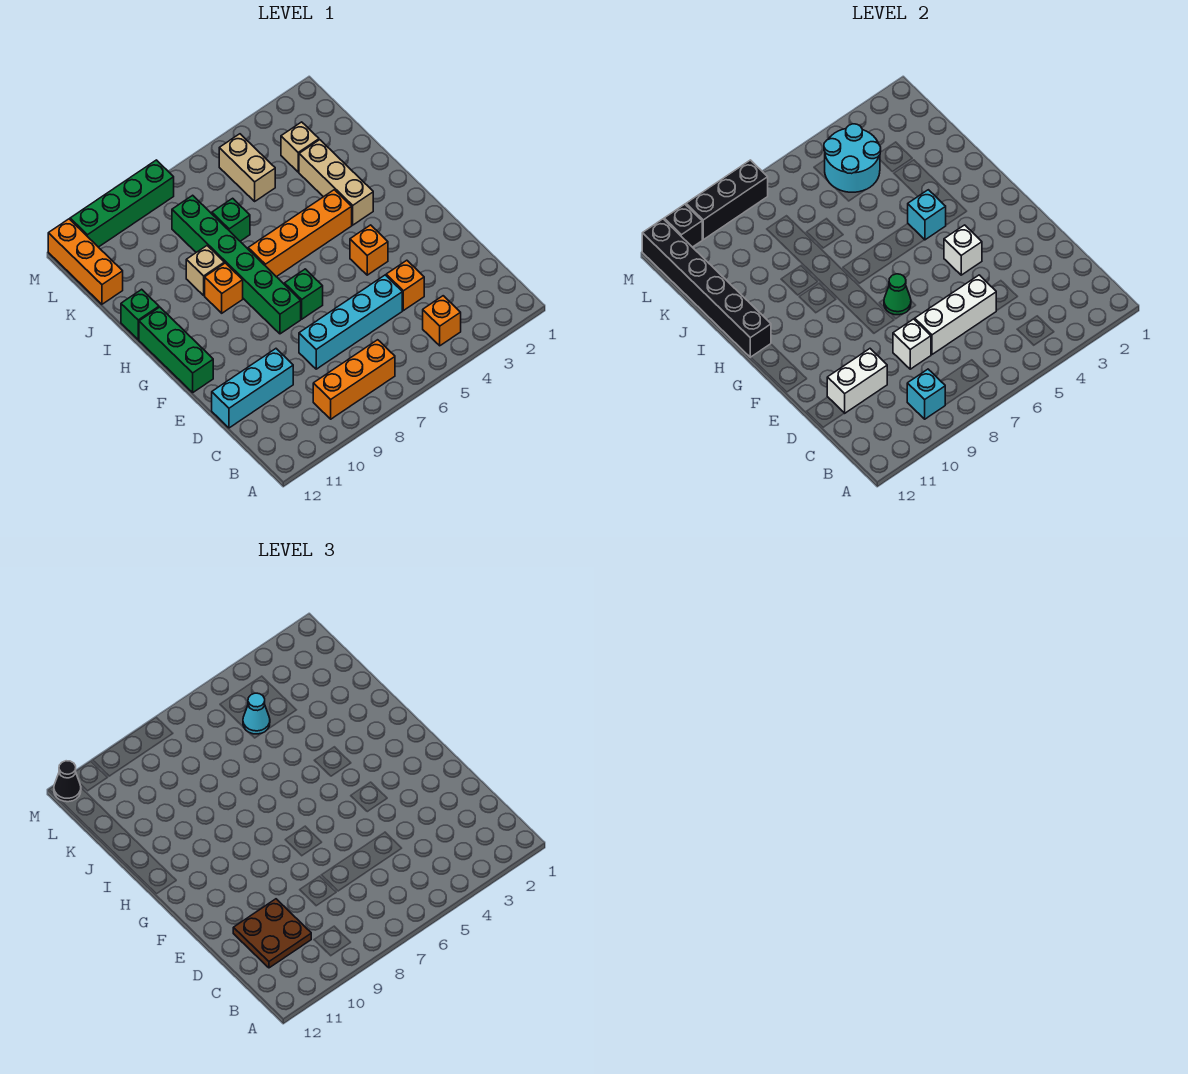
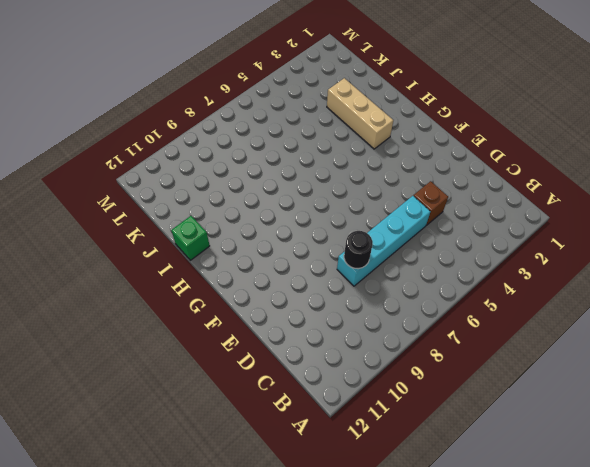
brown 1x1 brick [414,181,448,225] -> orange 1x1 brick [386,260,424,311]
black 1x1 round brick [344,231,373,269] -> white 1x1 brick [893,319,931,369]
none -> orange 1x1 brick [423,296,461,346]
none -> orange 1x3 brick [313,340,395,419]
none -> cyan 1x3 brick [212,349,293,428]
none -> orange 1x1 brick [350,225,388,275]

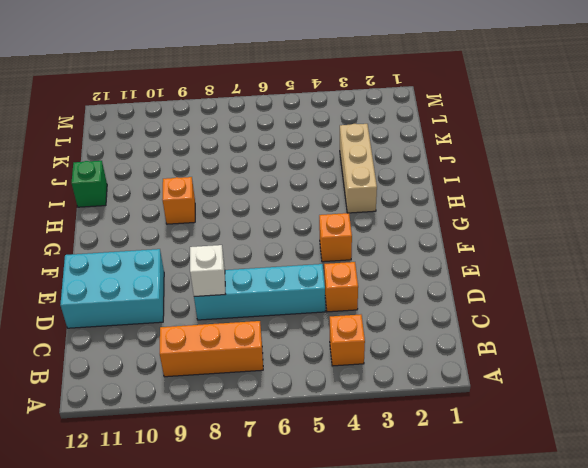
cyan 2x3 brick [60,249,164,328] -> cyan 1x3 brick [212,349,293,428]
none -> green 1x1 brick [284,269,323,319]
none -> green 1x6 brick [172,195,301,334]
none -> green 1x3 brick [139,307,213,392]
none -> orange 1x4 brick [248,190,352,277]

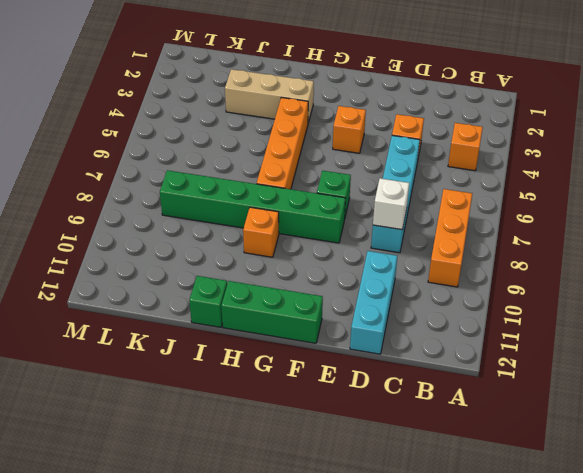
none -> tan 1x1 brick [186,246,224,295]
none -> green 1x1 brick [212,198,250,241]
none -> tan 1x1 brick [281,122,319,172]
none -> tan 1x2 brick [219,134,275,201]

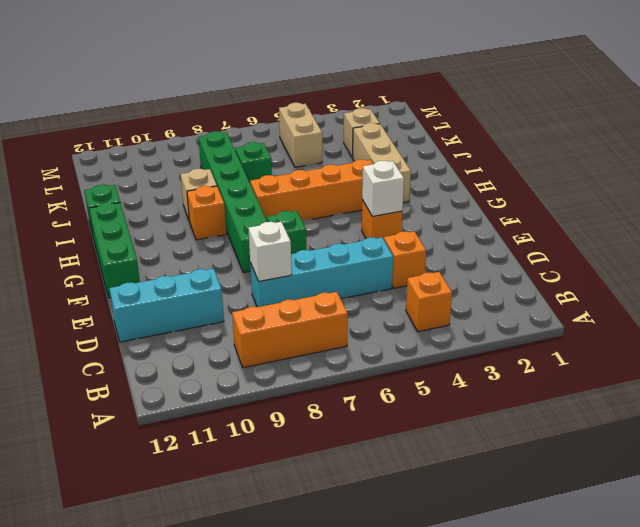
none -> orange 1x3 brick [48,219,123,304]
none -> green 1x4 brick [70,160,174,247]
none -> cyan 1x1 brick [907,369,945,419]
none -> white 1x3 brick [915,275,996,354]

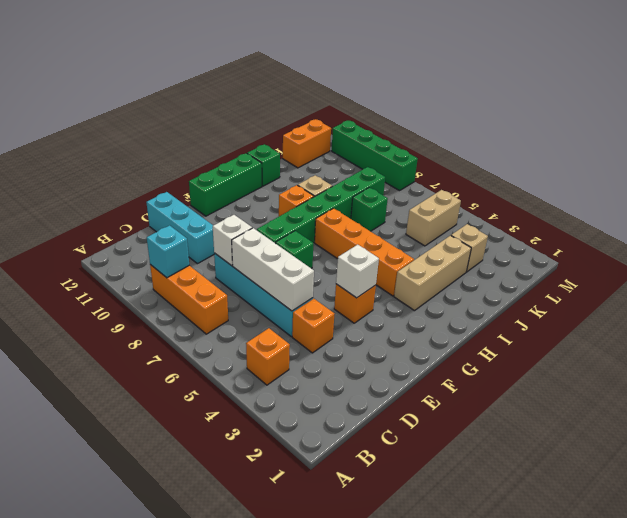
orange 1x2 brick [283,119,331,168] -> orange 1x3 brick [48,219,123,304]
none -> white 1x2 brick [827,349,887,413]
none -> green 1x1 cone [884,274,911,315]
none -> cyan 1x1 brick [908,190,946,240]
none -> black 1x6 brick [642,219,771,357]

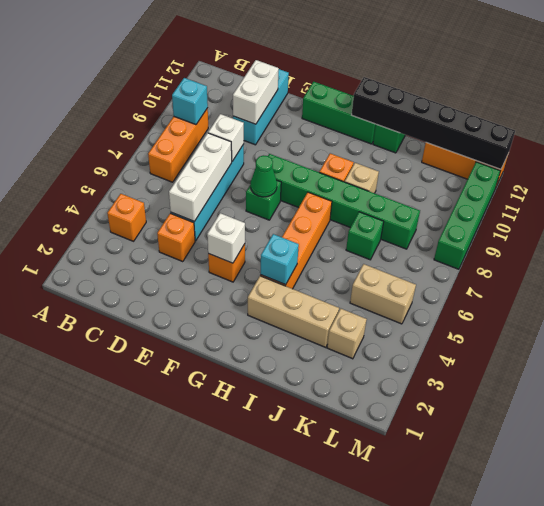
none -> cyan 2x2 round brick [824,124,881,192]
none -> black 1x3 brick [686,160,768,240]
none -> black 1x1 brick [664,204,702,247]
none -> brown 2x2 plate [233,899,311,968]

